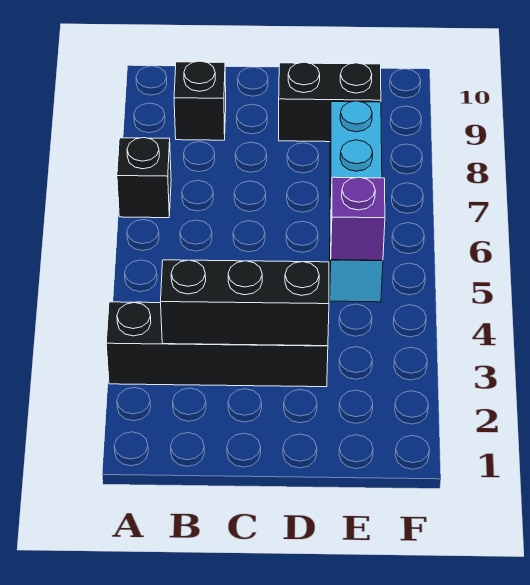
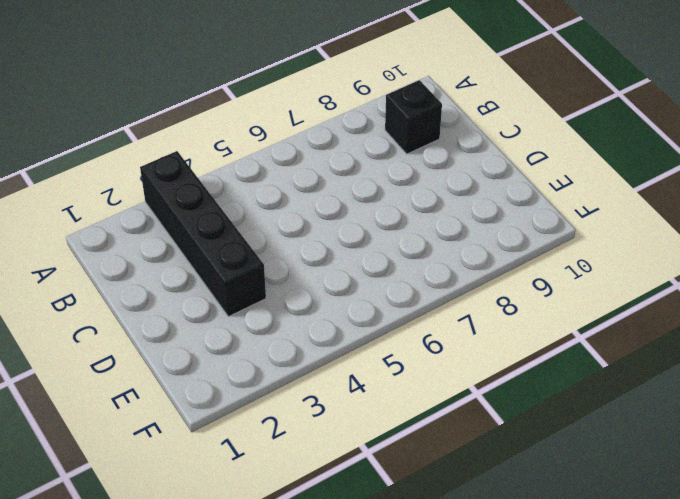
none -> black 1x1 brick [117,138,171,218]
none -> black 1x2 brick [279,62,381,142]

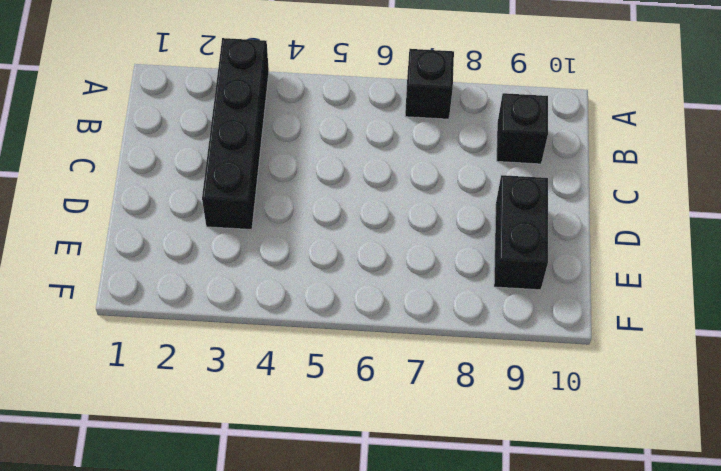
none -> cyan 1x4 brick [330,101,383,302]
none -> black 1x3 brick [161,260,329,346]

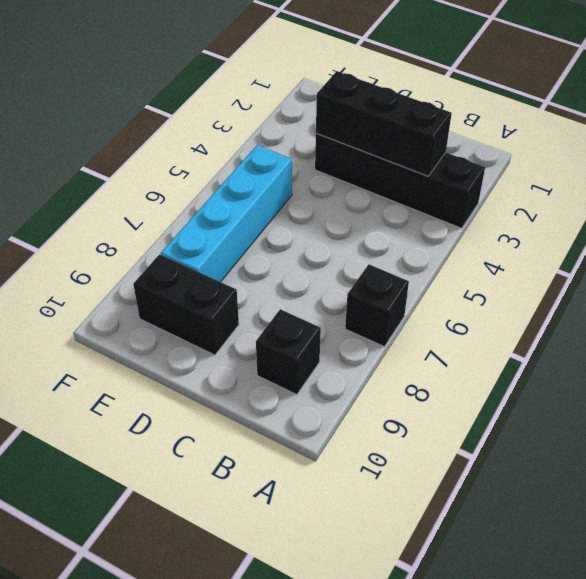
none -> purple 1x1 brick [331,177,385,260]

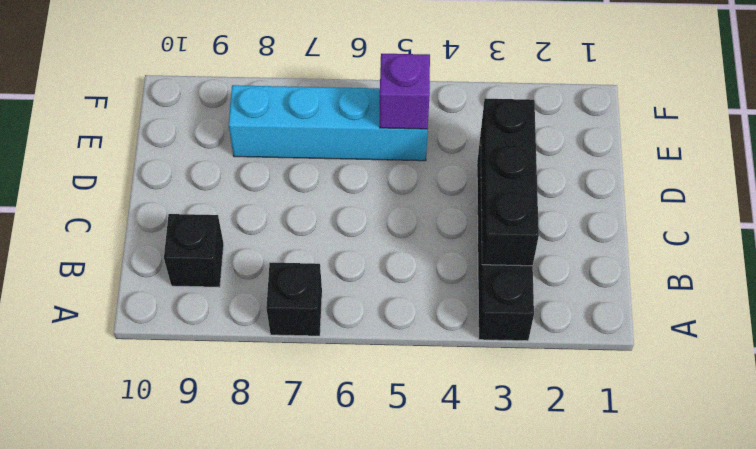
none -> black 1x2 brick [279,62,381,142]

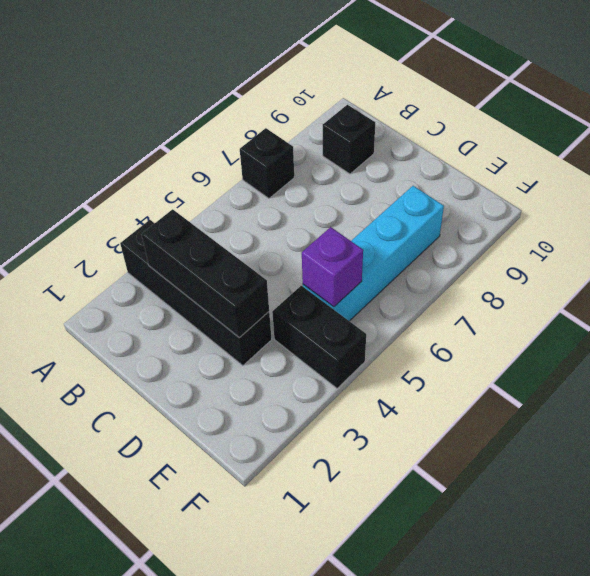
black 1x2 brick [272,286,366,388] -> black 1x2 brick moved to [279,62,381,142]

